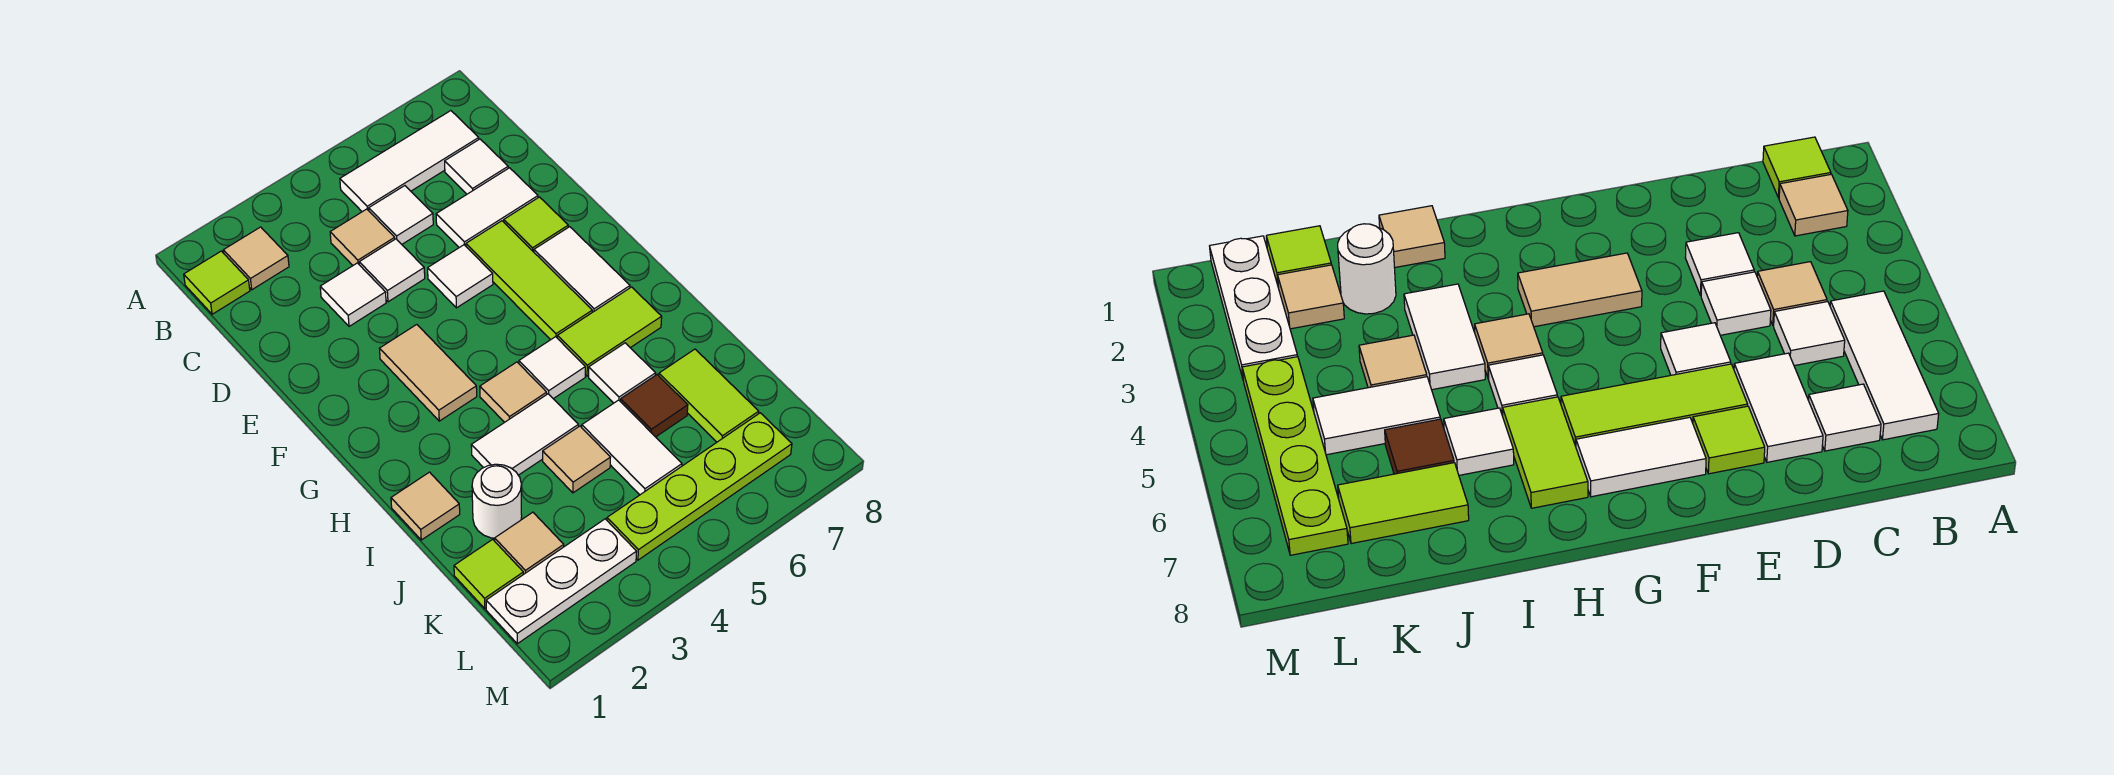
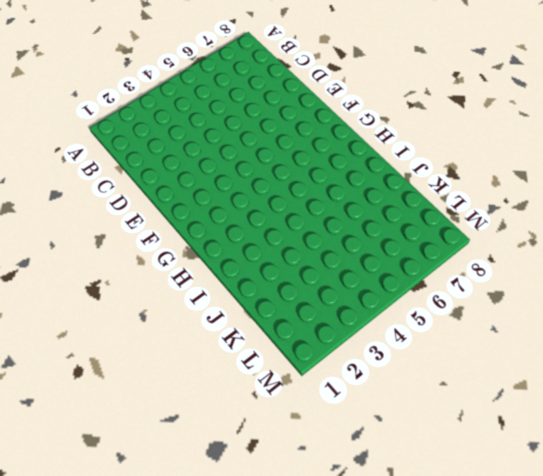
none -> lime 1x1 tile [184,251,250,314]
none -> tan 1x1 tile [223,227,289,290]
none -> white 1x3 tile [340,111,479,212]

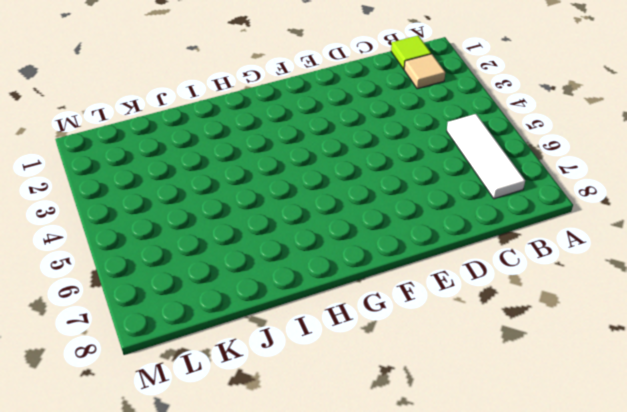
none -> tan 1x1 tile [330,209,395,265]
none -> white 1x1 tile [369,186,433,244]
none -> white 1x1 tile [445,139,508,194]

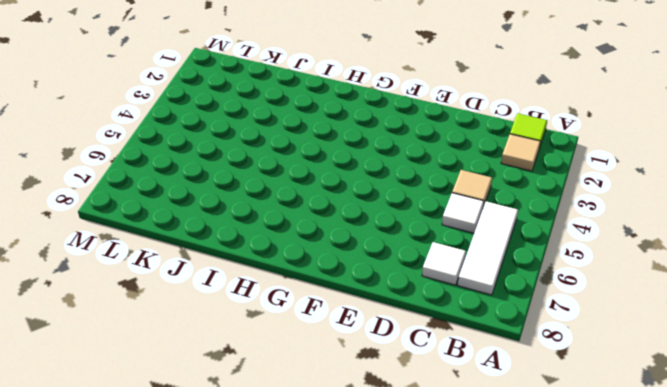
none -> white 1x1 tile [320,263,386,326]
none -> white 1x1 tile [359,239,425,302]
none -> white 1x2 tile [436,168,538,248]

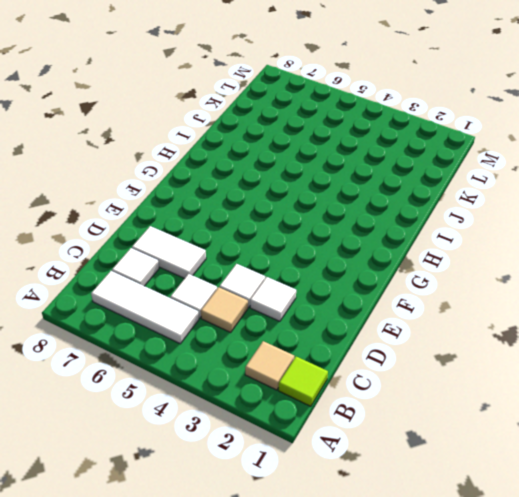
none -> white 1x1 tile [428,245,493,308]
none -> lime 1x3 tile [466,221,592,340]
none -> lime 1x1 tile [504,197,568,252]

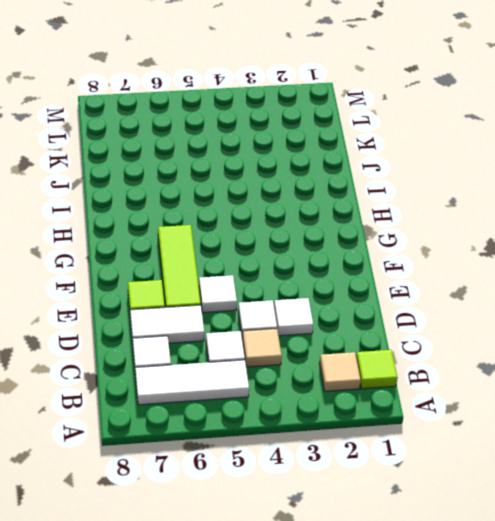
none -> tan 1x2 tile [380,325,477,421]
none -> white 1x2 tile [534,227,630,312]
none -> tan 1x1 tile [480,362,547,422]

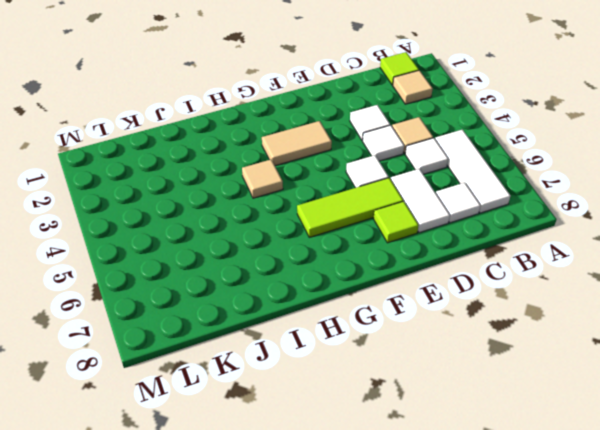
none -> white 1x2 tile [534,227,630,312]
none -> white 1x1 tile [519,337,585,399]
none -> lime 1x2 tile [557,287,662,376]

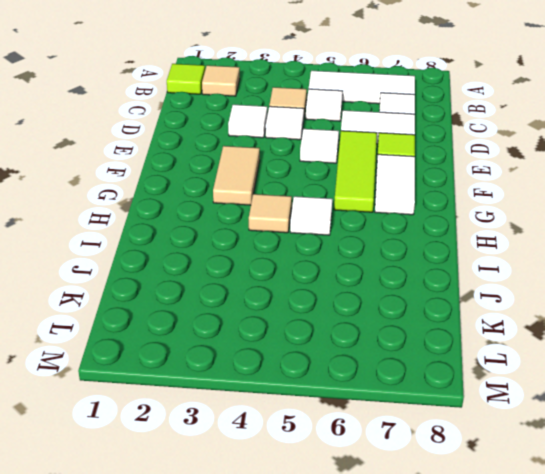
none -> lime 1x2 tile [557,287,662,376]
none -> tan 1x1 tile [391,472,460,540]
none -> white 1x2 tile [471,394,578,475]

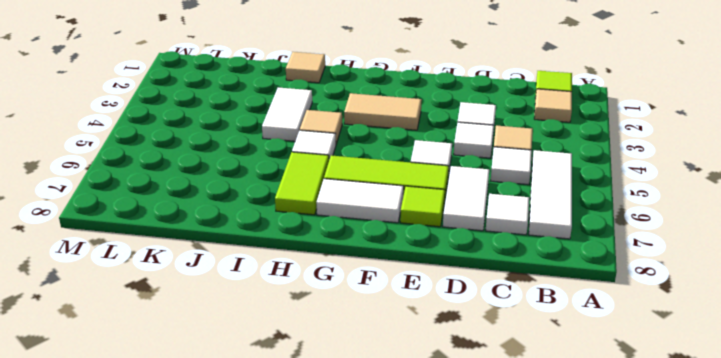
none -> white 1x1 tile [589,343,656,403]
none -> white 1x1 round brick [472,464,522,538]
none -> tan 1x1 tile [543,426,610,493]

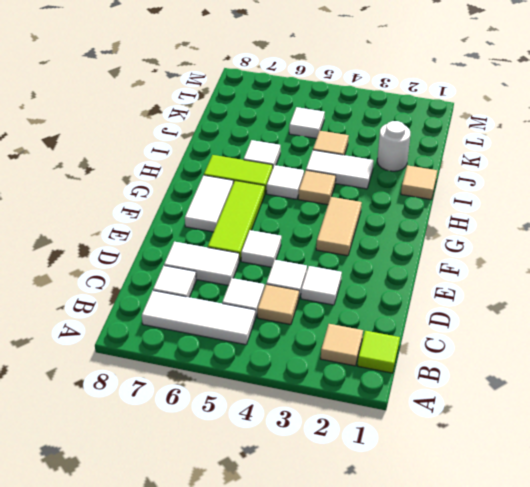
white 1x1 tile [289,107,325,139] -> white 1x2 tile [582,400,682,495]
none -> lime 1x1 tile [504,197,568,252]
none -> brown 1x1 tile [620,375,688,437]
none -> lime 1x2 tile [659,349,759,442]

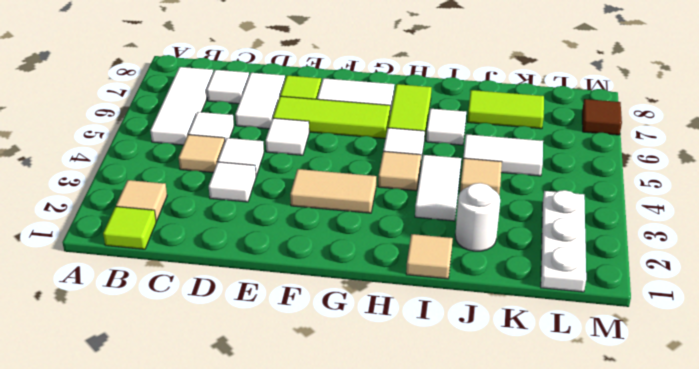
brown 1x1 tile [582,99,622,135] -> brown 1x1 tile moved to [620,375,688,437]
none -> lime 1x1 tile [454,539,523,609]
none -> tan 1x1 tile [495,512,564,574]
none -> lime 1x4 plate [607,413,792,560]

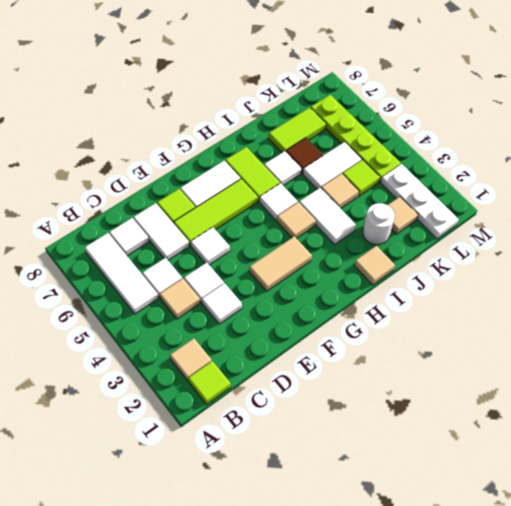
lime 1x1 tile [343,160,380,196] -> lime 1x1 tile moved to [454,539,523,609]

